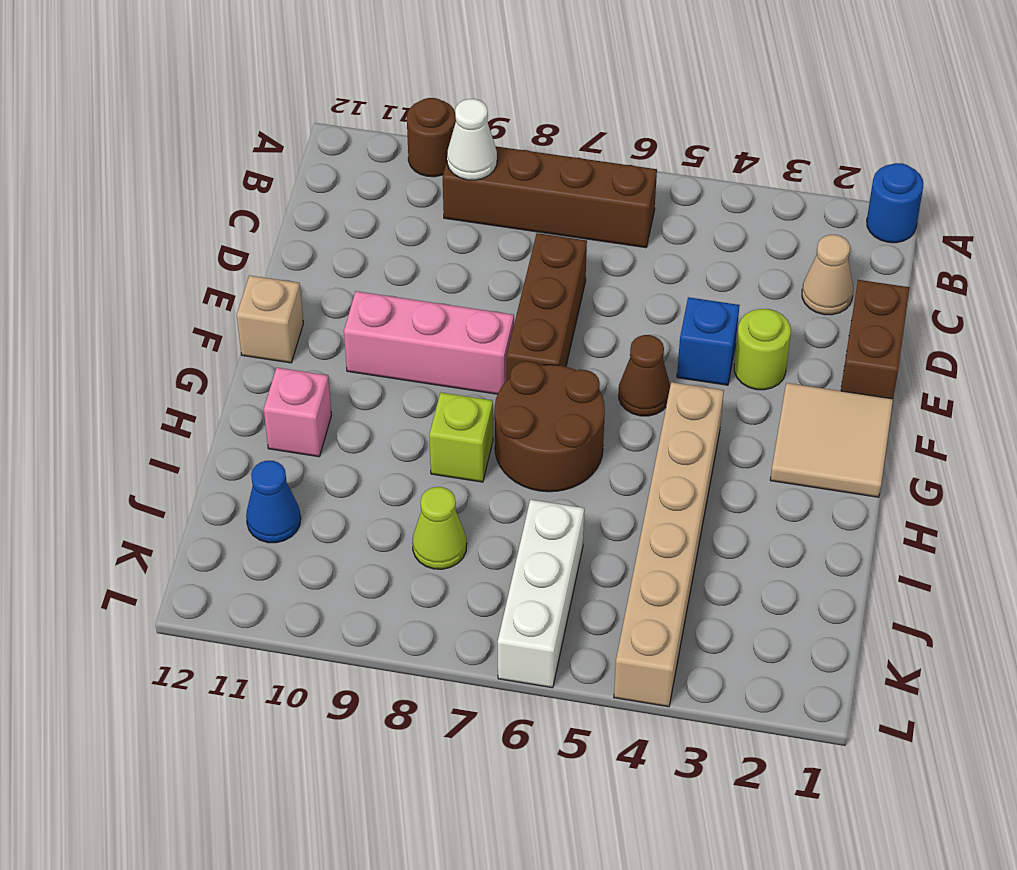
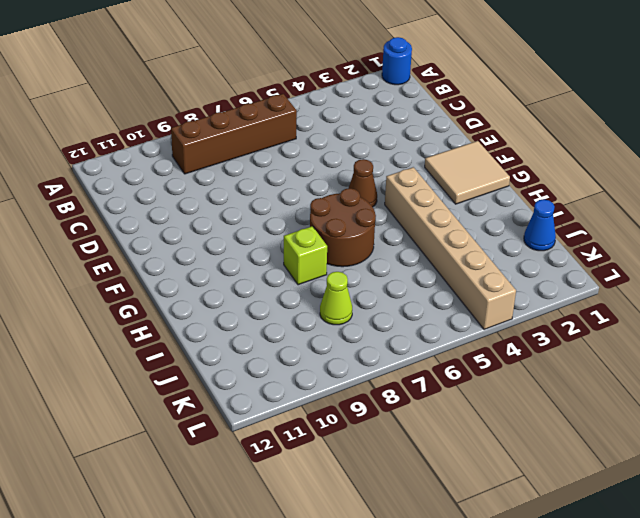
blue 1x1 cone [524,199,556,251] -> blue 1x1 cone moved to [246,461,301,543]
none -> brown 1x1 round brick [407,98,456,177]
none -> tan 1x1 cone [802,235,853,315]
none -> brown 1x2 brick [841,280,910,399]

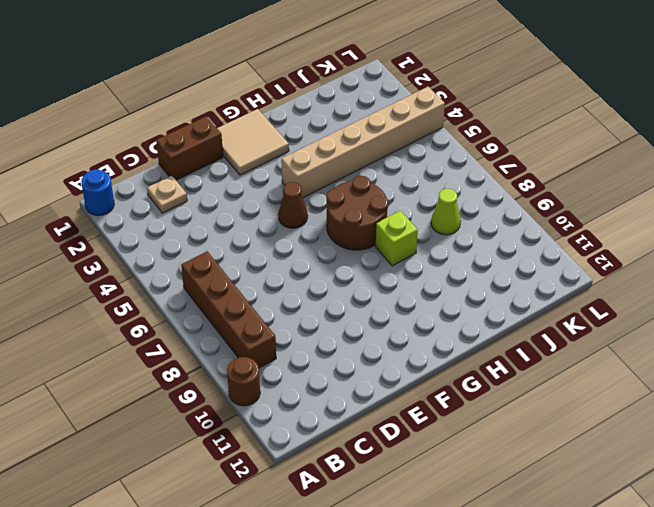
tan 1x1 plate [147,176,187,213] -> tan 1x1 cone [802,235,853,315]
none -> brown 1x3 brick [507,233,587,380]
none -> lime 1x1 round brick [734,309,791,390]
none -> blue 1x1 brick [677,297,740,385]

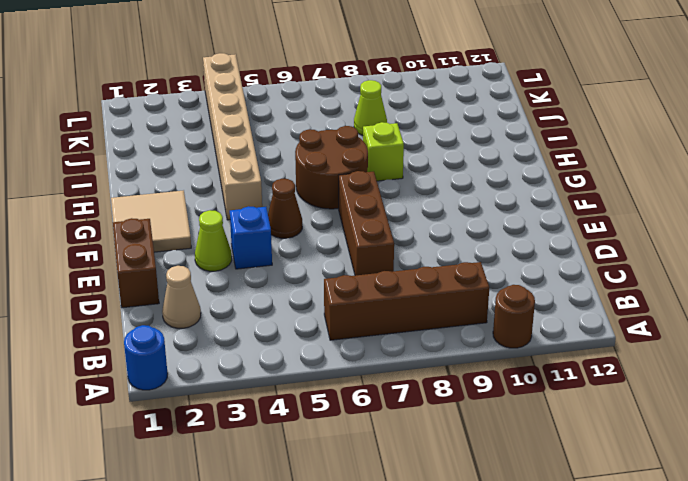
lime 1x1 cone [195,210,232,271] -> lime 1x1 round brick [734,309,791,390]
none -> pink 1x3 brick [344,291,514,394]
none -> tan 1x1 brick [237,275,303,363]
none -> pink 1x1 brick [264,368,331,457]

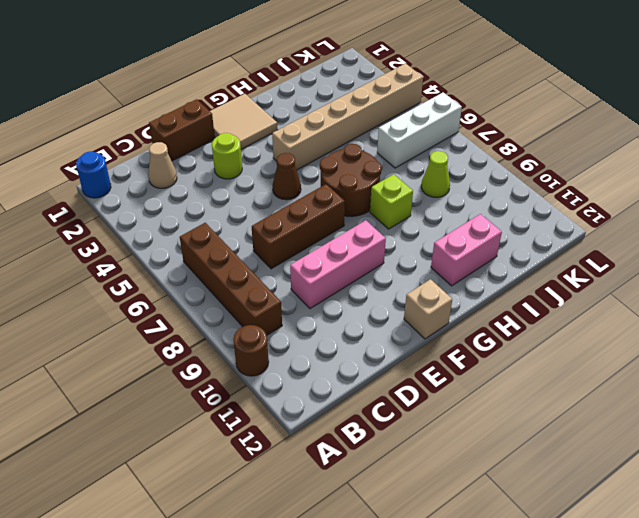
pink 1x3 brick [290,220,386,309] -> pink 1x3 brick turned to [344,291,514,394]
pink 1x2 brick [431,214,502,286] -> pink 1x1 brick [264,368,331,457]
none -> blue 1x1 brick [677,297,740,385]
none -> blue 1x1 cone [246,461,301,543]
none -> white 1x1 cone [447,99,497,180]

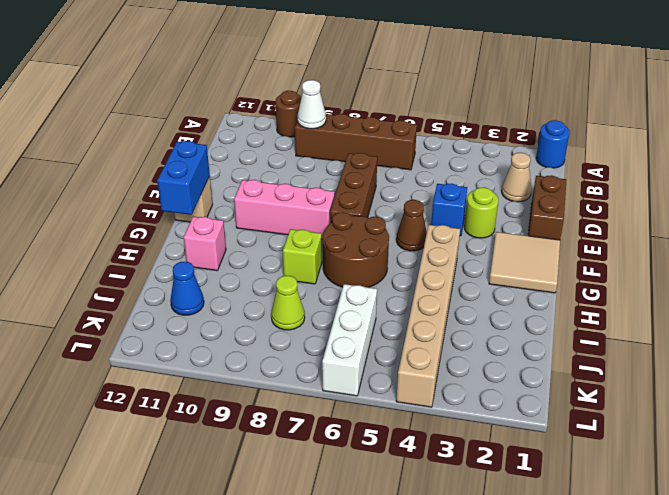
blue 1x2 brick [157,141,210,215] -> none

